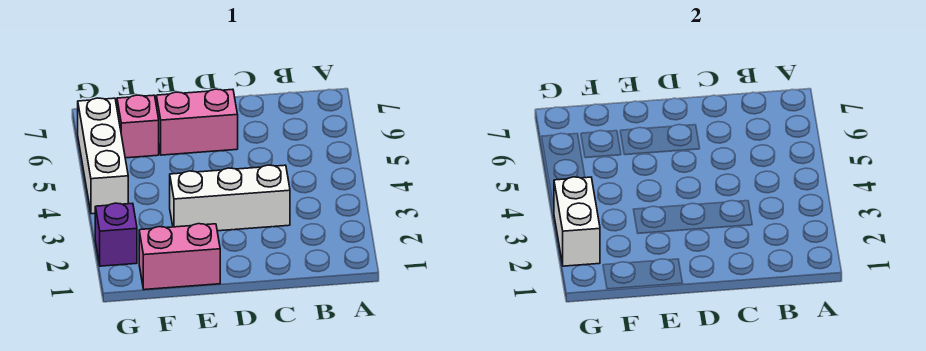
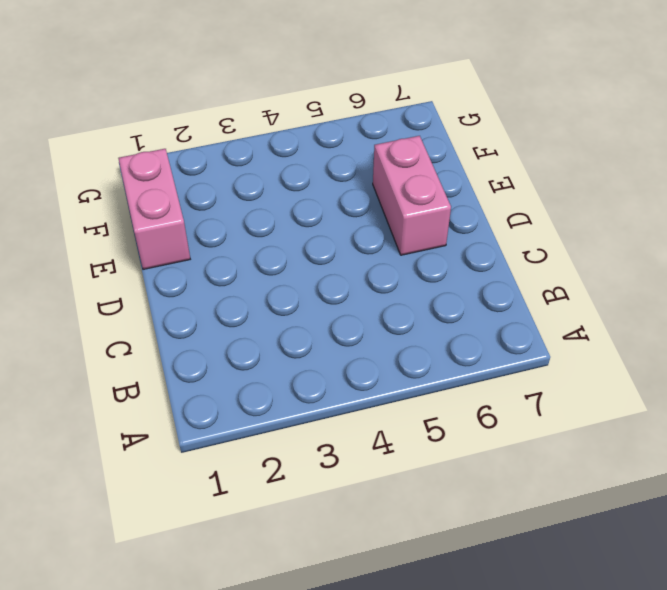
none -> white 1x3 brick [170,165,290,231]
none -> pink 1x1 brick [117,95,159,158]

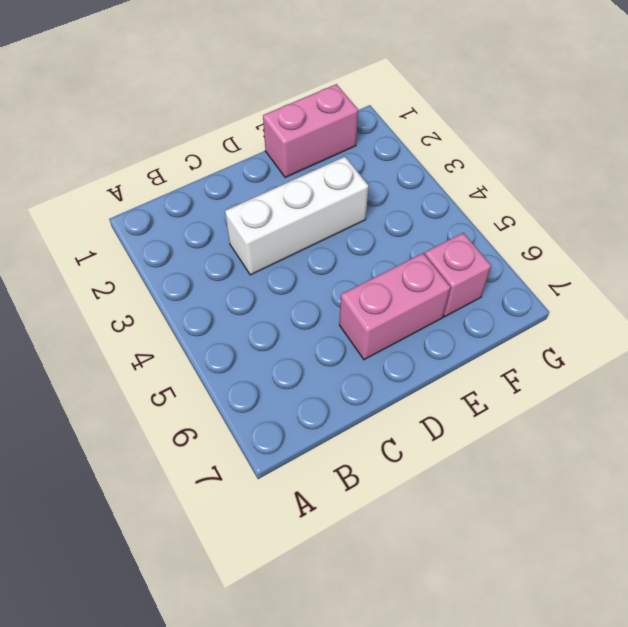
none -> purple 1x1 brick [95,203,137,266]
none -> white 1x3 brick [78,98,128,214]

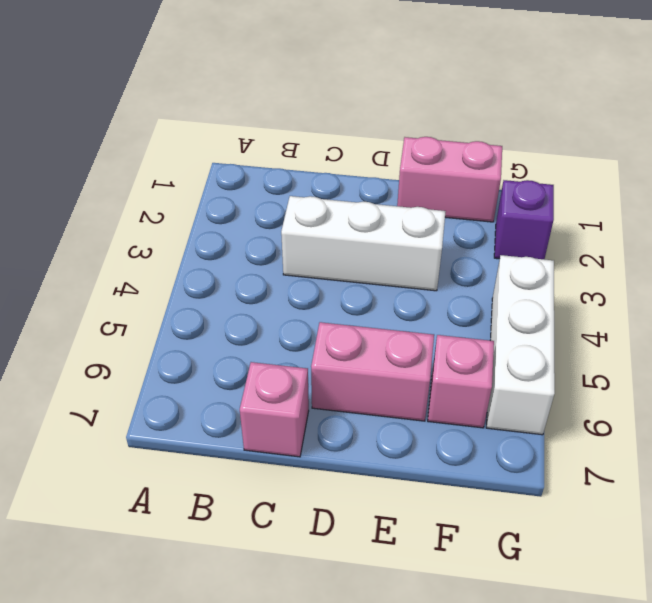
pink 1x1 brick [240,362,309,457] -> none
none -> white 1x2 brick [554,177,600,266]

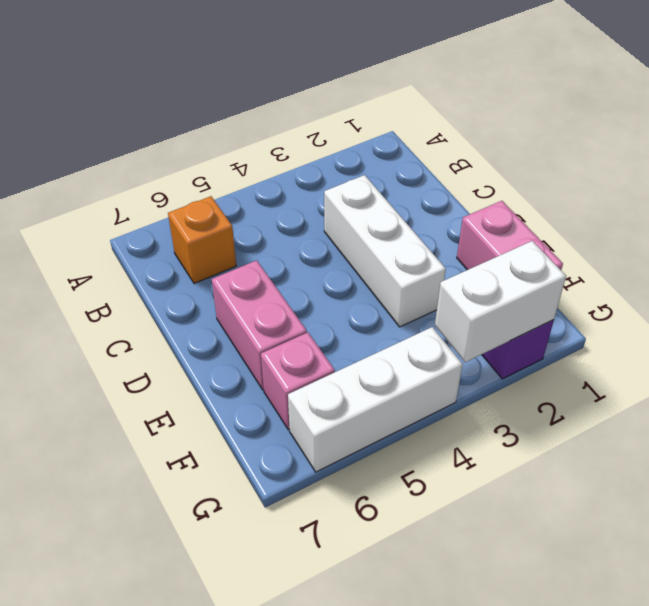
orange 1x1 brick [168,196,236,283] -> none

